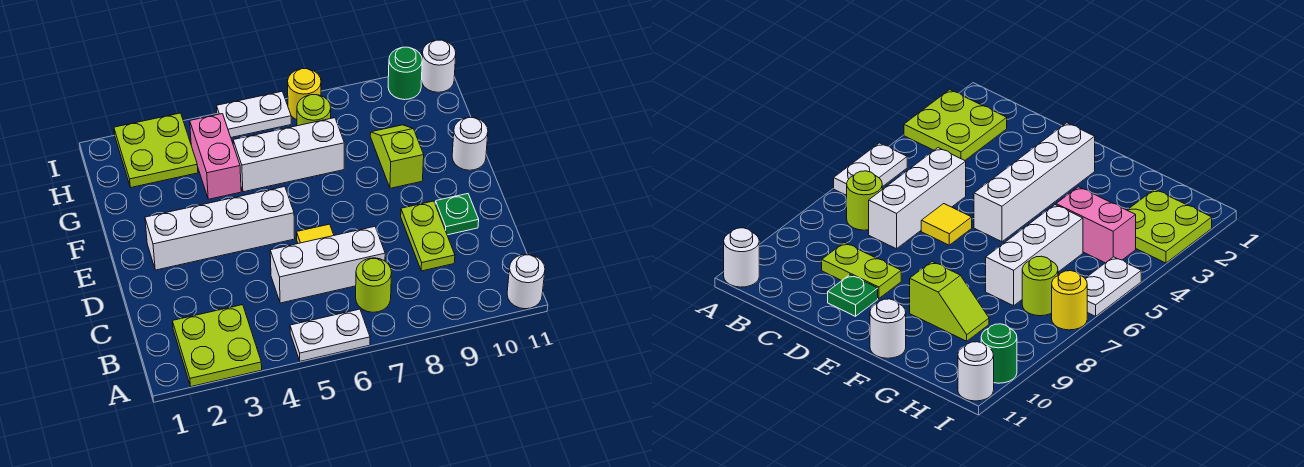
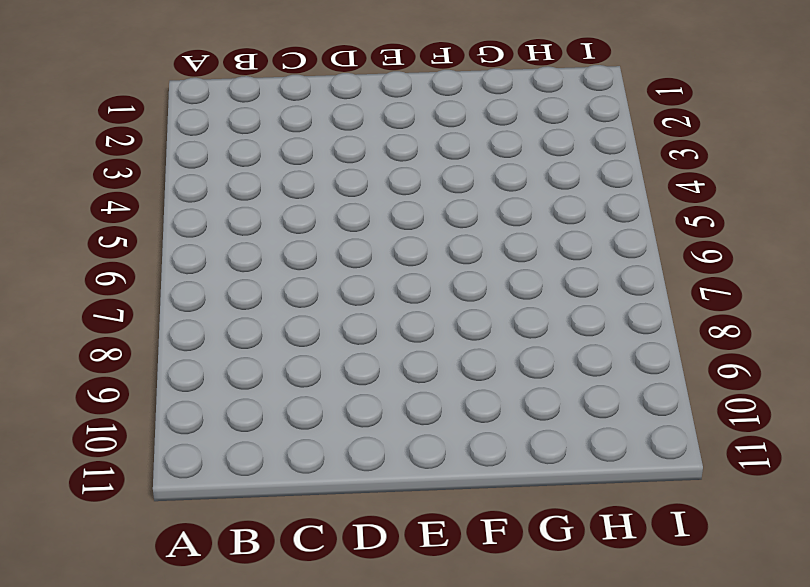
none -> lime 2x2 plate [172,305,262,387]
none -> white 1x2 plate [290,309,370,361]
none -> white 1x1 round brick [507,254,545,309]

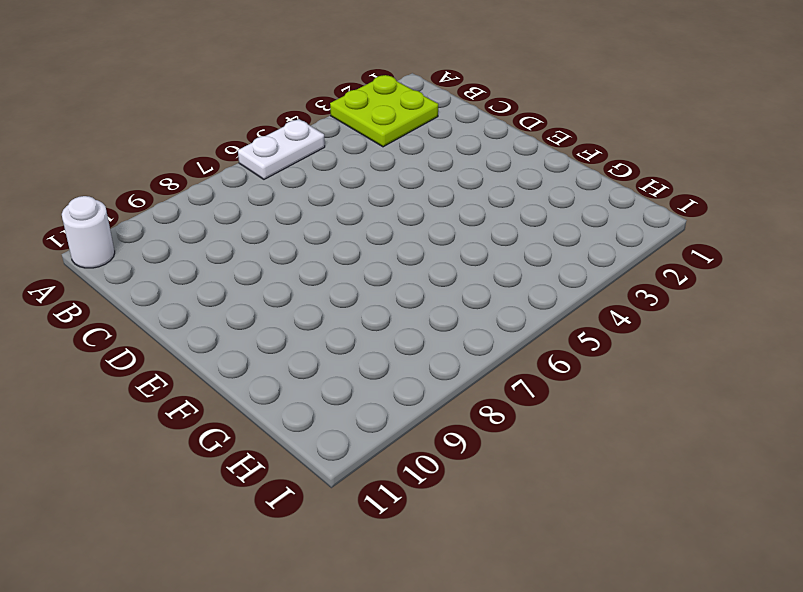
none -> lime 1x1 round brick [356,258,392,312]
none -> white 1x3 brick [270,227,385,303]
none -> lime 1x2 plate [401,201,455,271]

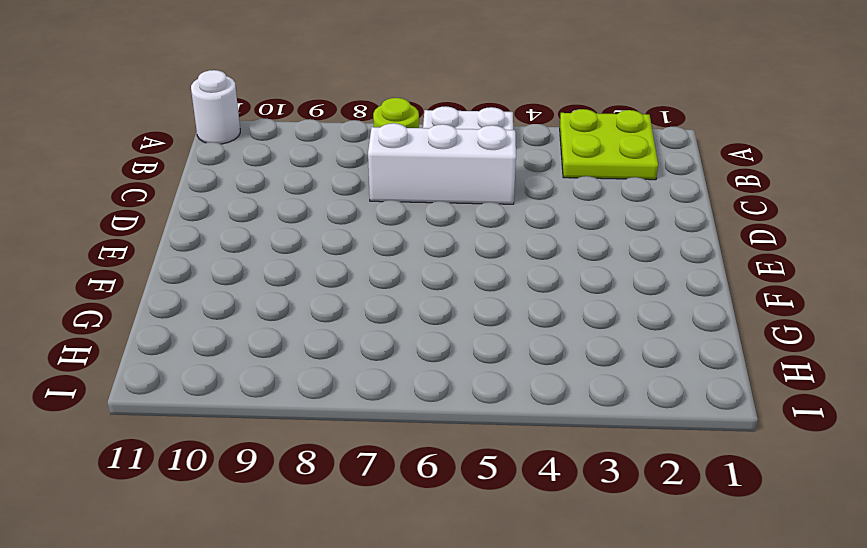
none -> lime 1x2 plate [401,201,455,271]
none -> yellow 1x1 tile [297,224,334,243]
none -> green 1x1 plate [435,194,479,235]

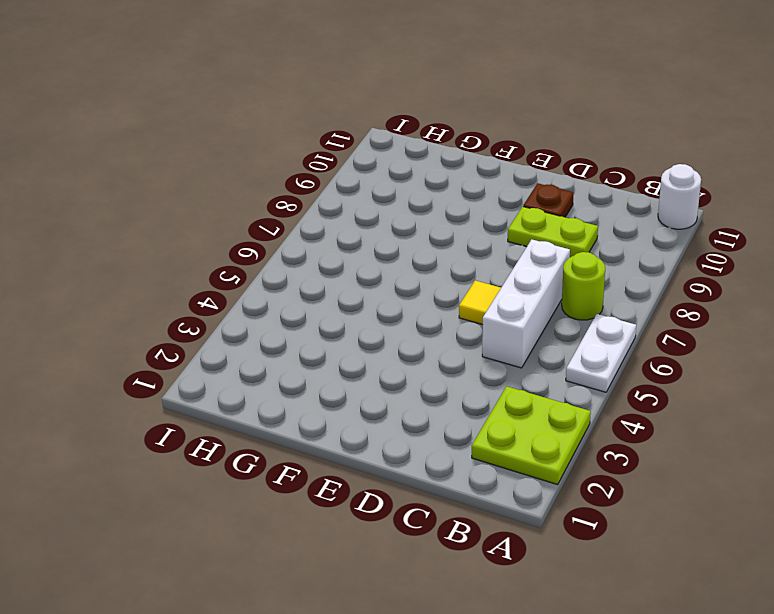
brown 1x1 plate [523,183,574,217] -> green 1x1 plate [435,194,479,235]
none -> white 1x4 brick [145,187,295,270]
none -> lime 1x2 slope [370,125,424,188]
none -> white 1x1 round brick [452,117,488,170]

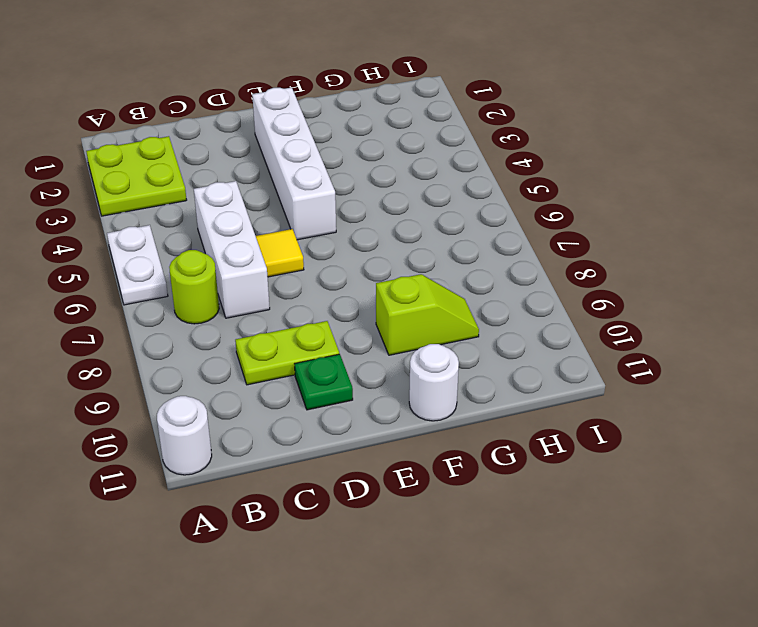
none -> pink 1x2 brick [190,114,241,199]
none -> white 1x3 brick [233,118,344,192]
none -> lime 2x2 plate [114,113,198,187]

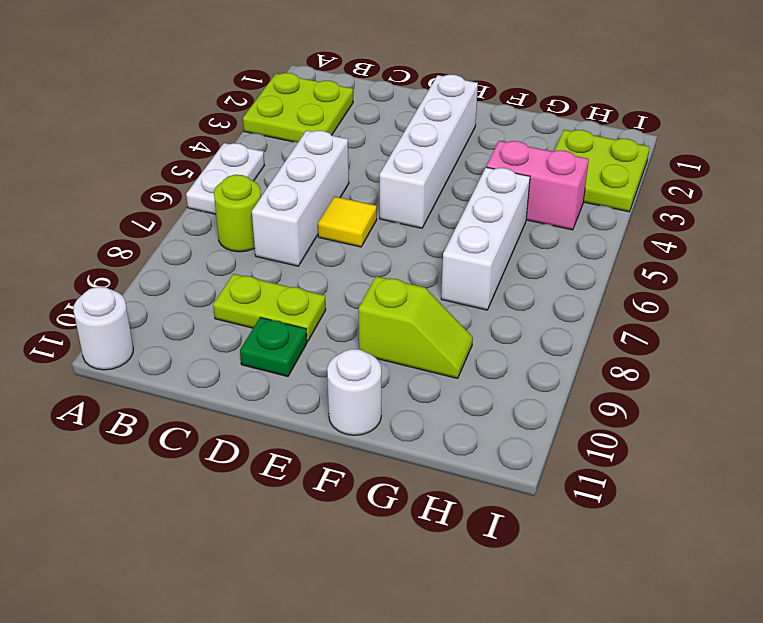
none -> lime 1x1 round brick [297,95,331,126]
none -> white 1x2 plate [217,92,291,137]
none -> yellow 1x1 round brick [288,69,321,119]

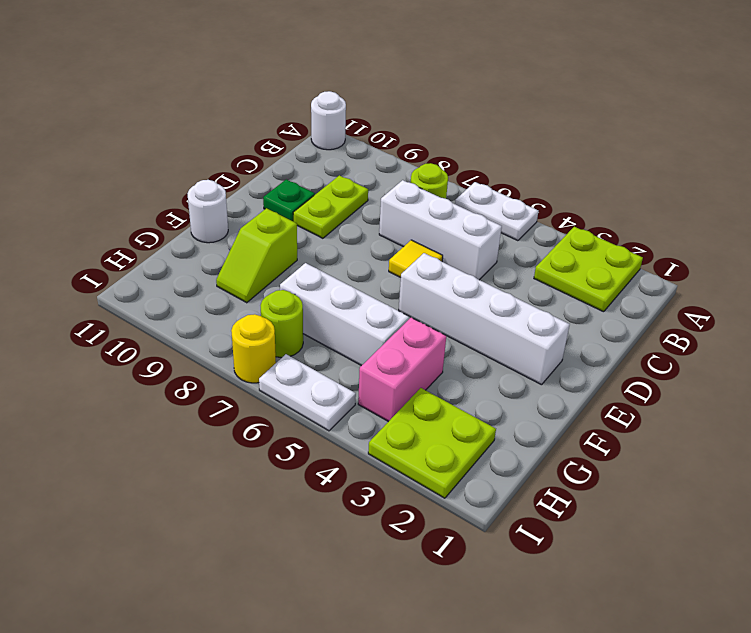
none -> green 1x1 round brick [388,47,422,100]
none -> white 1x1 round brick [421,40,456,92]

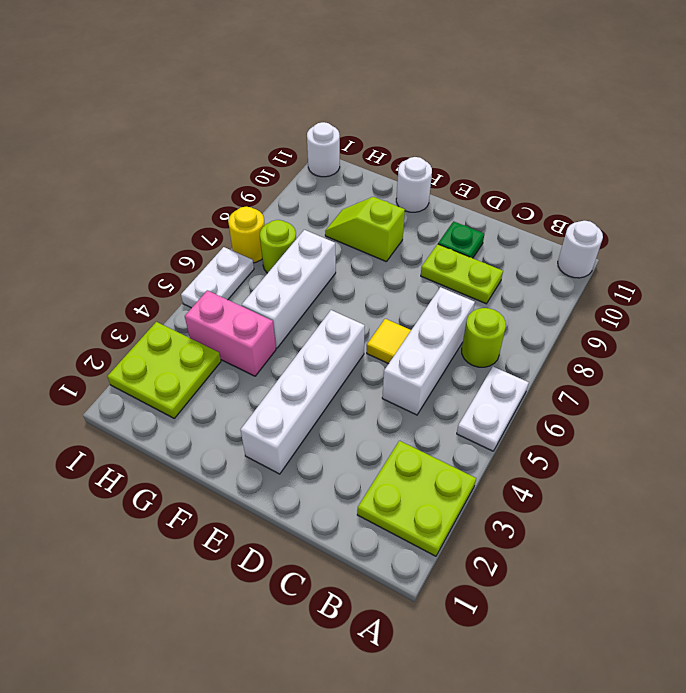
none -> green 1x1 round brick [388,47,422,100]

